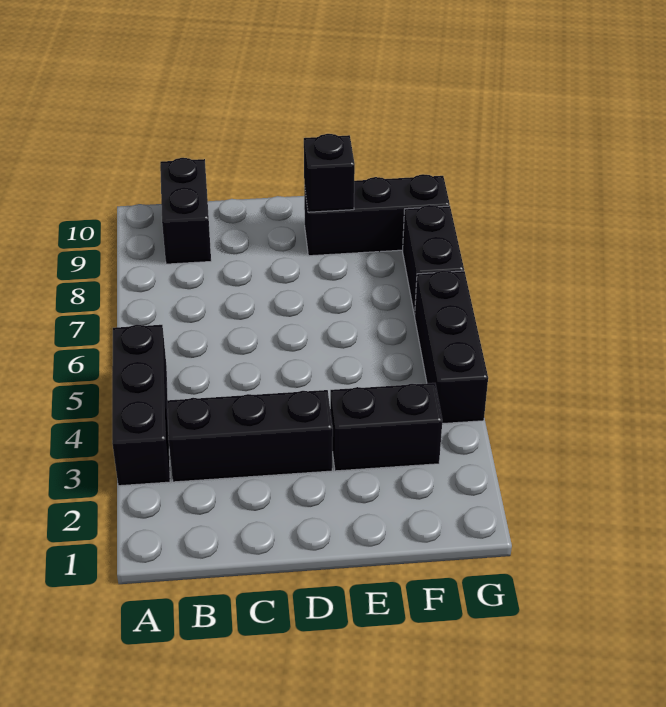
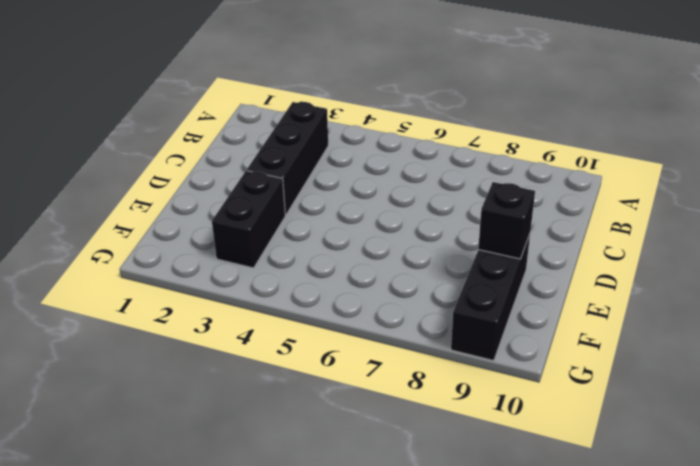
none -> black 1x3 brick [112,325,170,486]
none -> black 1x2 brick [160,158,211,264]

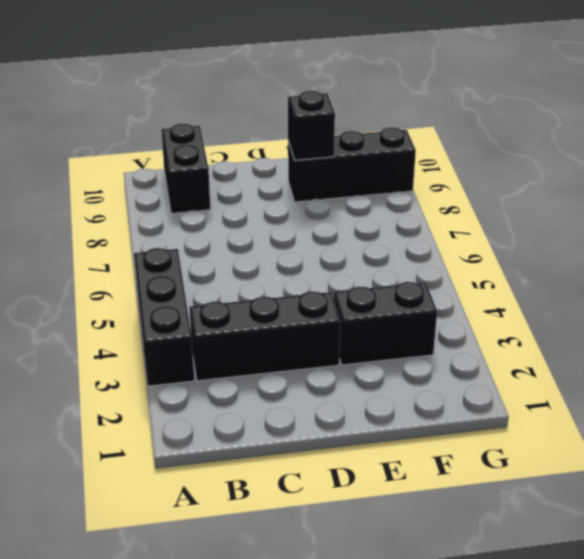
none -> black 1x3 brick [415,270,488,424]
none -> black 1x2 brick [403,205,464,315]

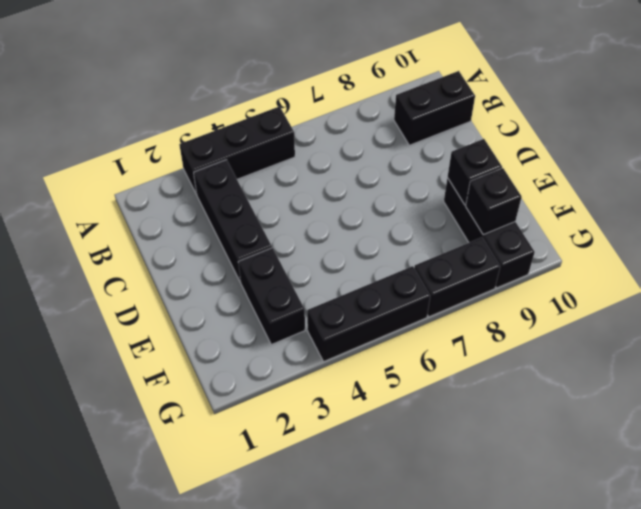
black 1x1 brick [466,168,522,235] -> none

